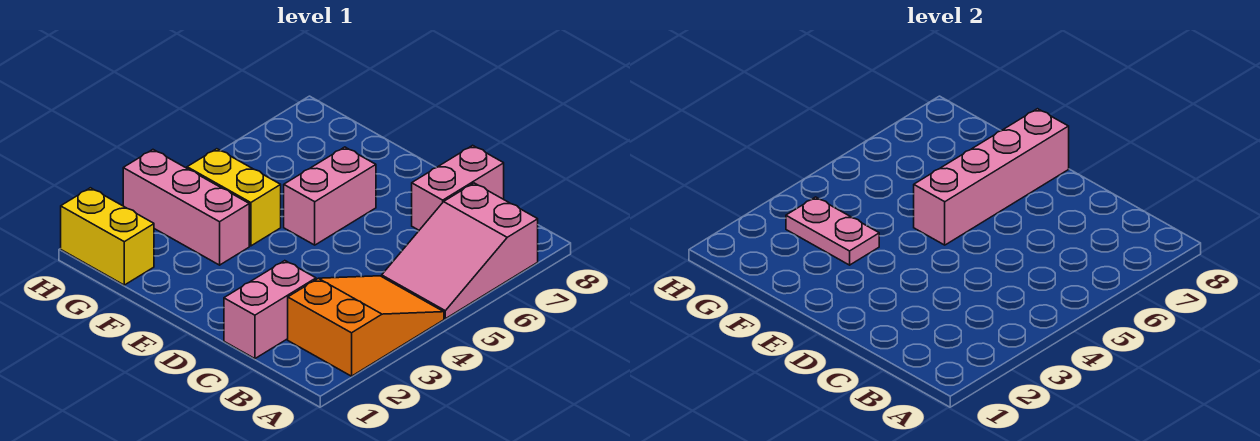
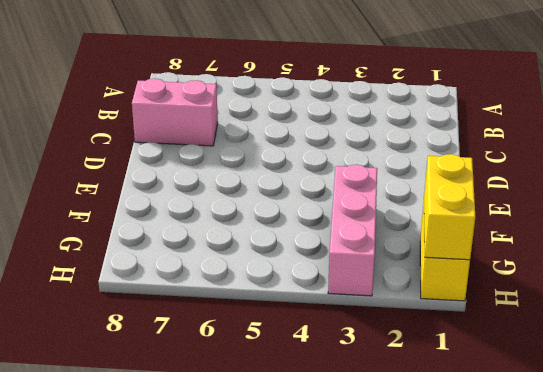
yellow 1x2 brick [424,154,475,260] -> yellow 1x2 brick moved to [187,149,281,246]
none -> orange 2x3 slope [288,276,444,376]
none -> pink 2x3 slope [382,183,538,319]

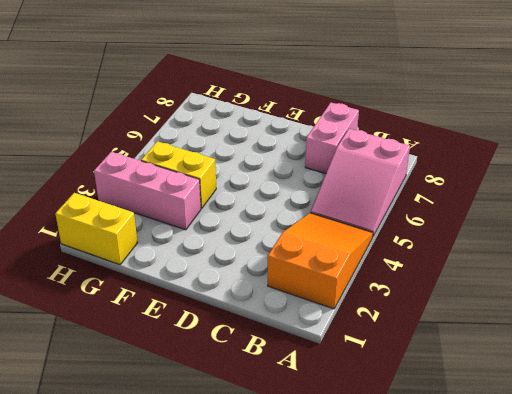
none -> pink 1x2 brick [224,261,316,359]
none -> pink 1x2 brick [284,147,376,245]

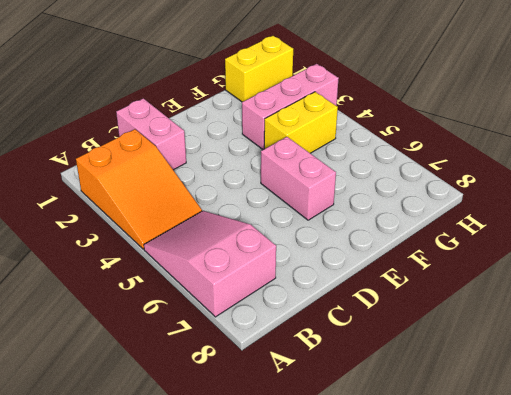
none -> pink 1x2 brick [412,145,504,230]
none -> pink 1x4 brick [914,109,1069,245]

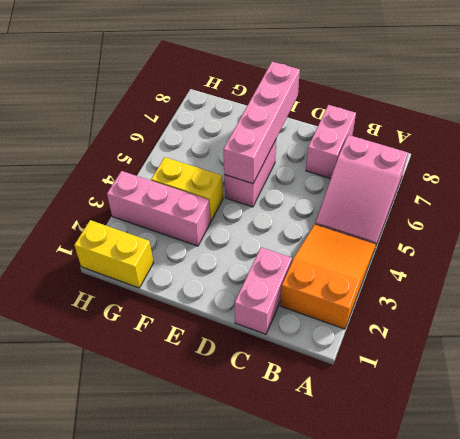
none -> pink 1x2 plate [786,197,879,265]

